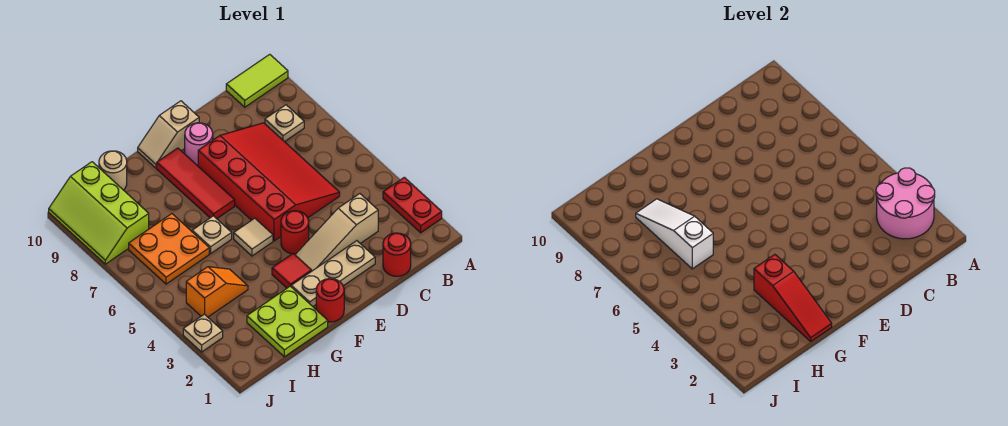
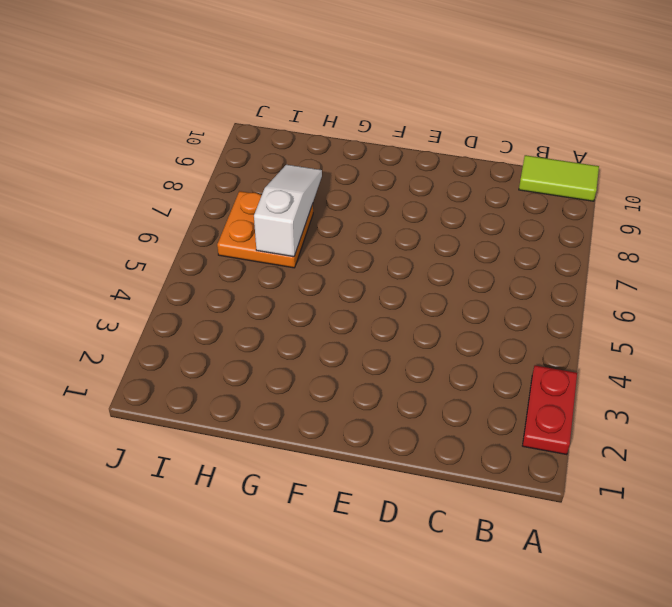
none -> tan 1x1 plate [265,105,304,142]
none -> red 1x1 round brick [383,233,411,276]
none -> tan 1x3 slope [295,194,378,271]

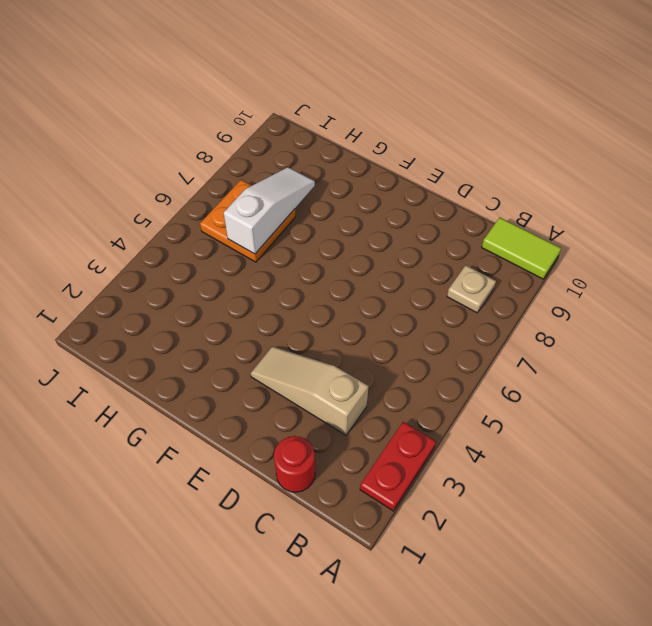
none -> red 3x4 slope [198,123,340,241]
none -> tan 1x3 plate [291,241,375,306]
none -> red 1x1 round brick [281,211,309,254]

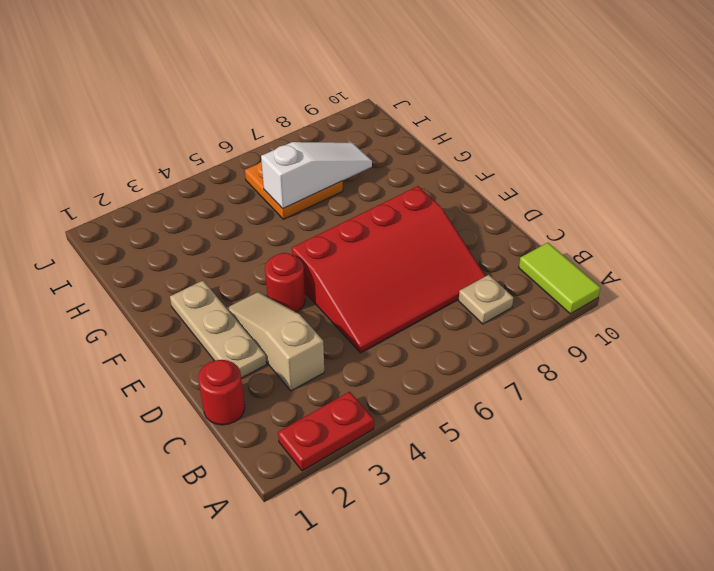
none -> pink 1x1 round brick [185,123,213,166]
none -> tan 1x2 slope [138,101,199,168]
none -> red 1x1 round brick [316,279,344,322]

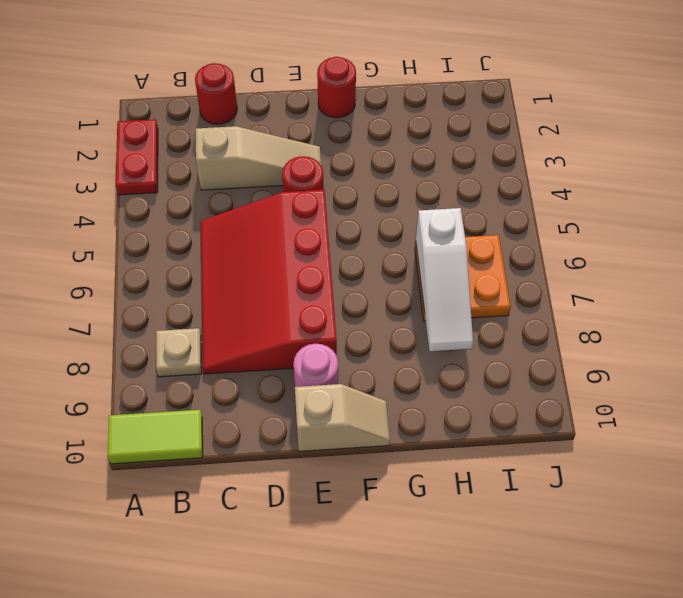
none -> tan 1x3 plate [291,241,375,306]
none -> red 1x1 tile [272,254,312,288]
none -> tan 1x1 tile [234,218,273,256]

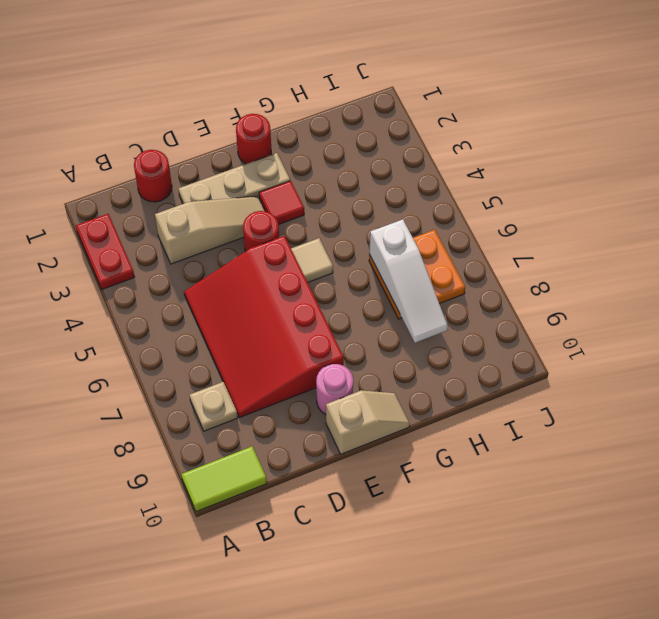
none -> red 1x3 tile [157,148,235,219]
none -> lime 2x2 plate [247,286,328,357]
none -> tan 1x1 plate [192,216,232,254]

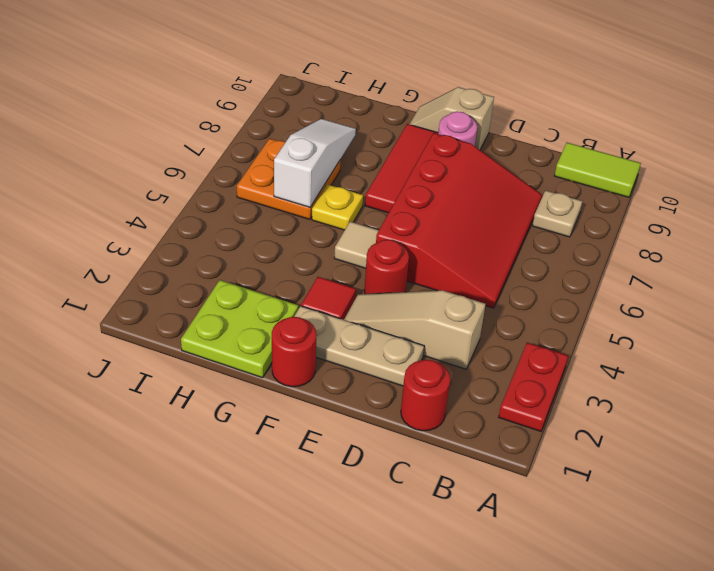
yellow 1x1 plate [312,184,363,230] -> tan 1x1 plate [192,216,232,254]
none -> orange 1x2 slope [186,267,248,317]
none -> tan 1x1 round brick [99,151,127,190]
none -> lime 2x3 slope [49,162,149,264]

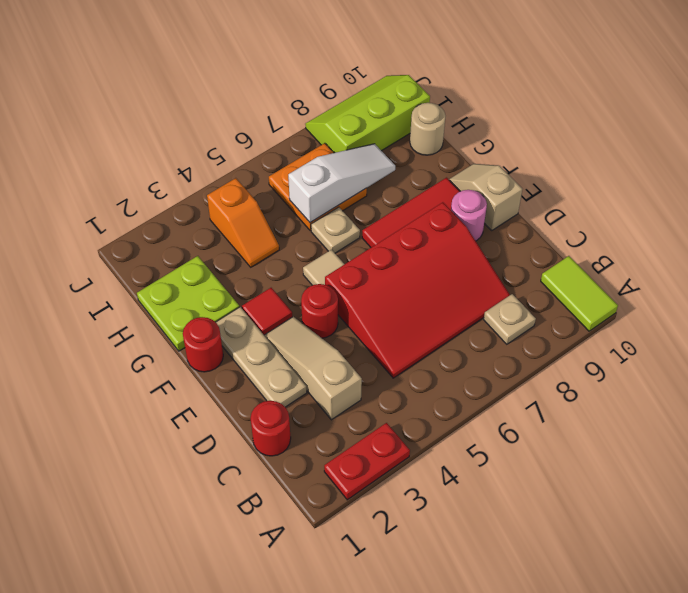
none -> tan 1x1 plate [183,314,223,352]
none -> pink 2x2 round brick [876,168,935,239]
none -> red 1x3 slope [754,254,832,341]

